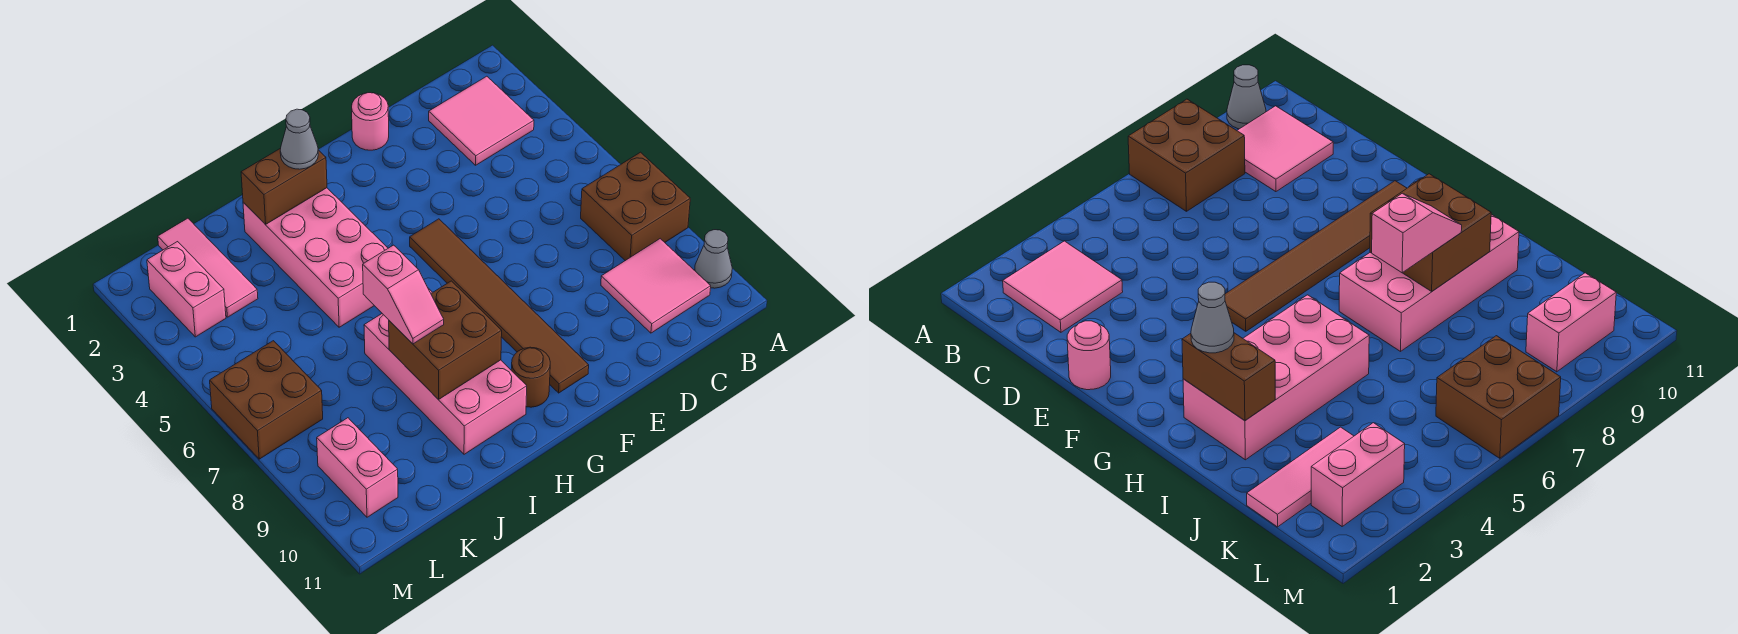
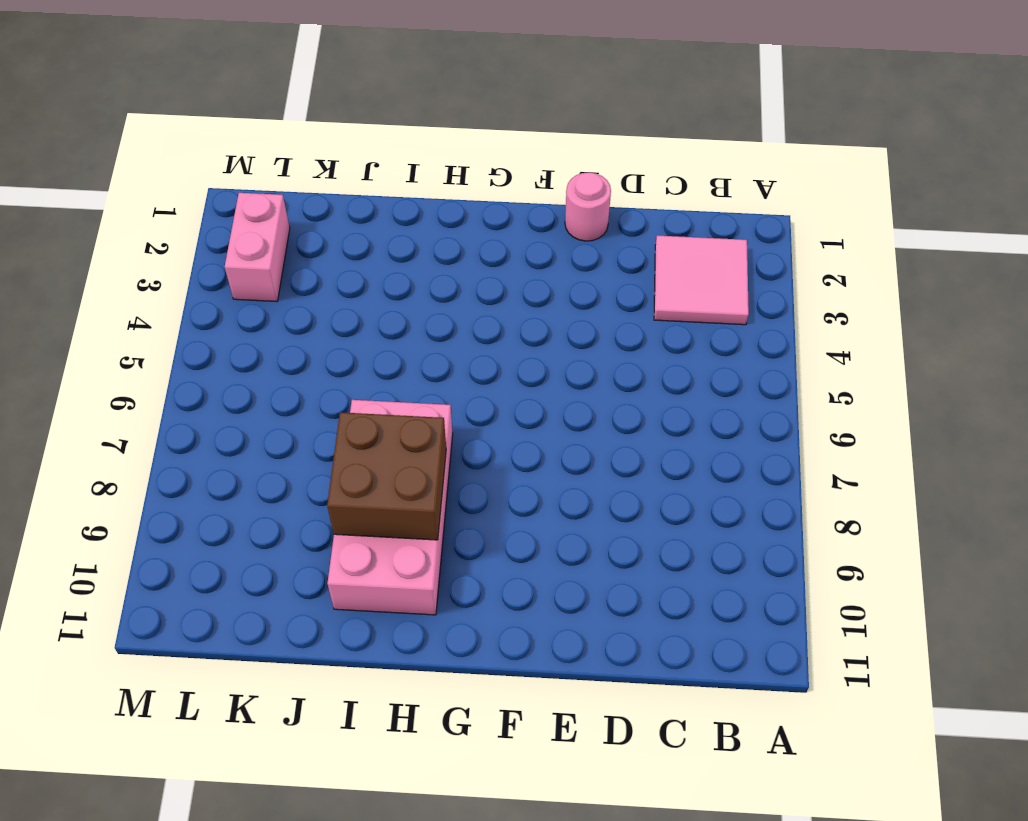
none -> brown 2x2 brick [581,152,690,261]
none -> grey 1x1 cone [695,230,732,288]
none -> pink 2x2 tile [601,239,711,333]

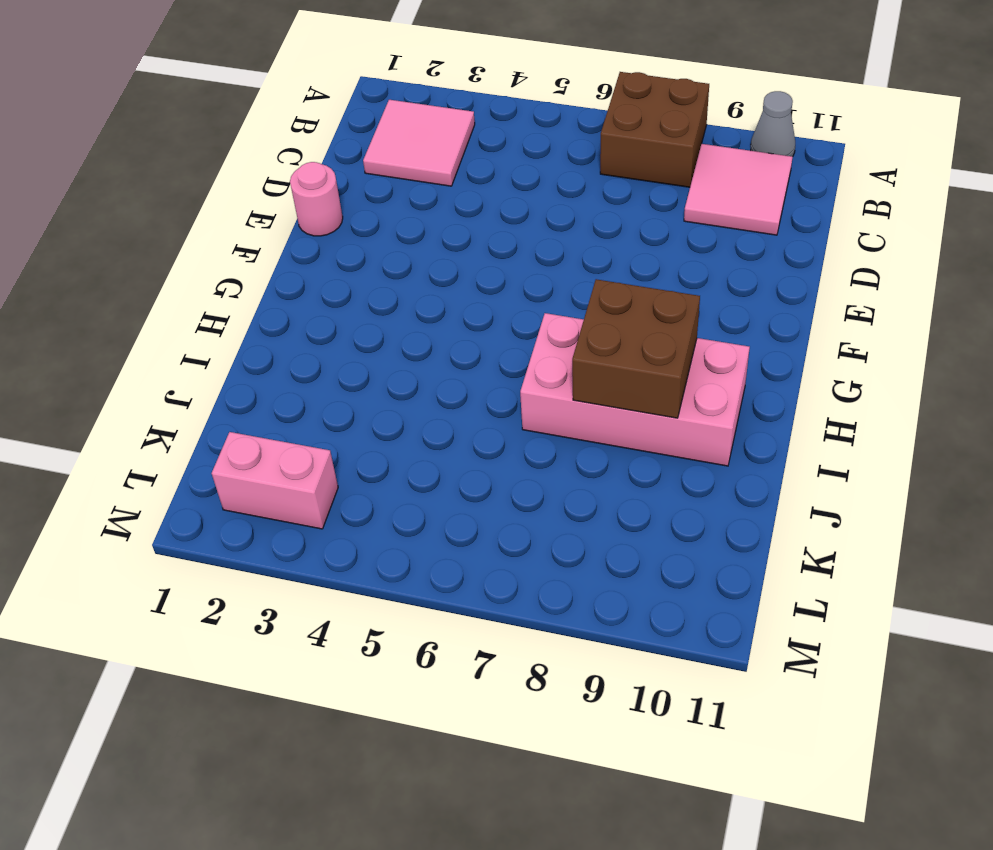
none -> brown 1x6 tile [410,219,589,393]
none -> brown 1x1 round brick [511,347,550,407]
none -> pink 2x4 brick [243,188,388,327]

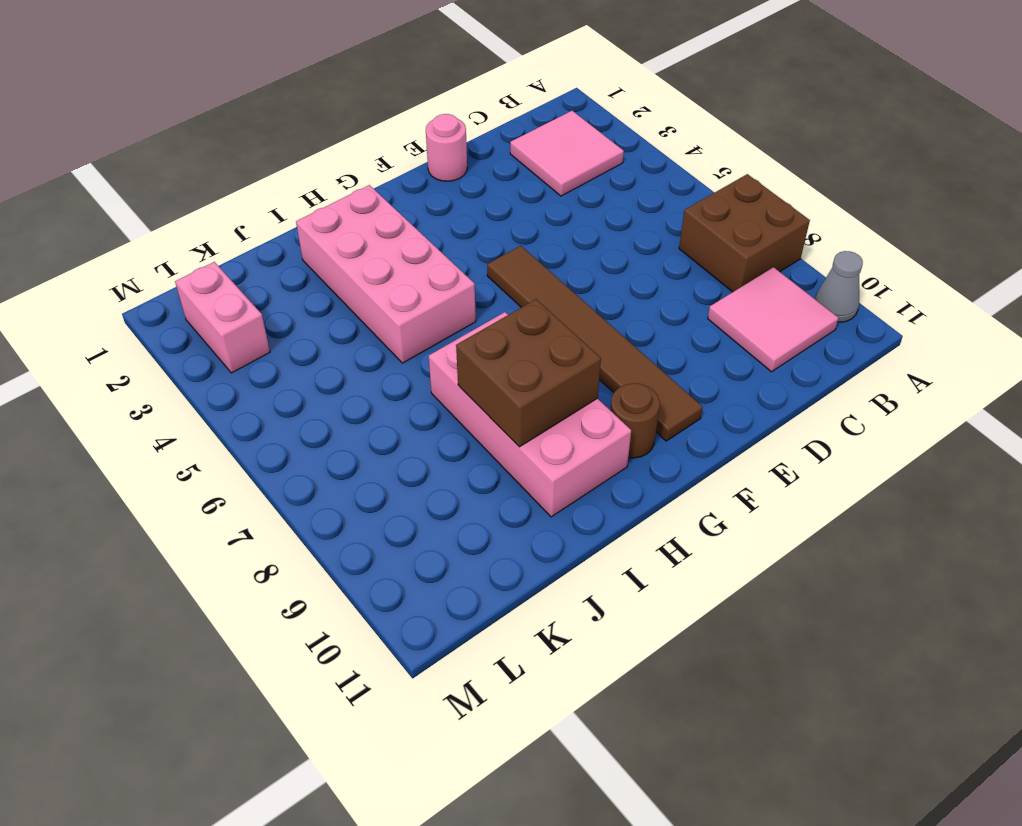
none -> pink 1x3 tile [158,218,258,317]
none -> brown 2x2 brick [210,341,323,459]
none -> pink 1x2 brick [317,418,398,517]

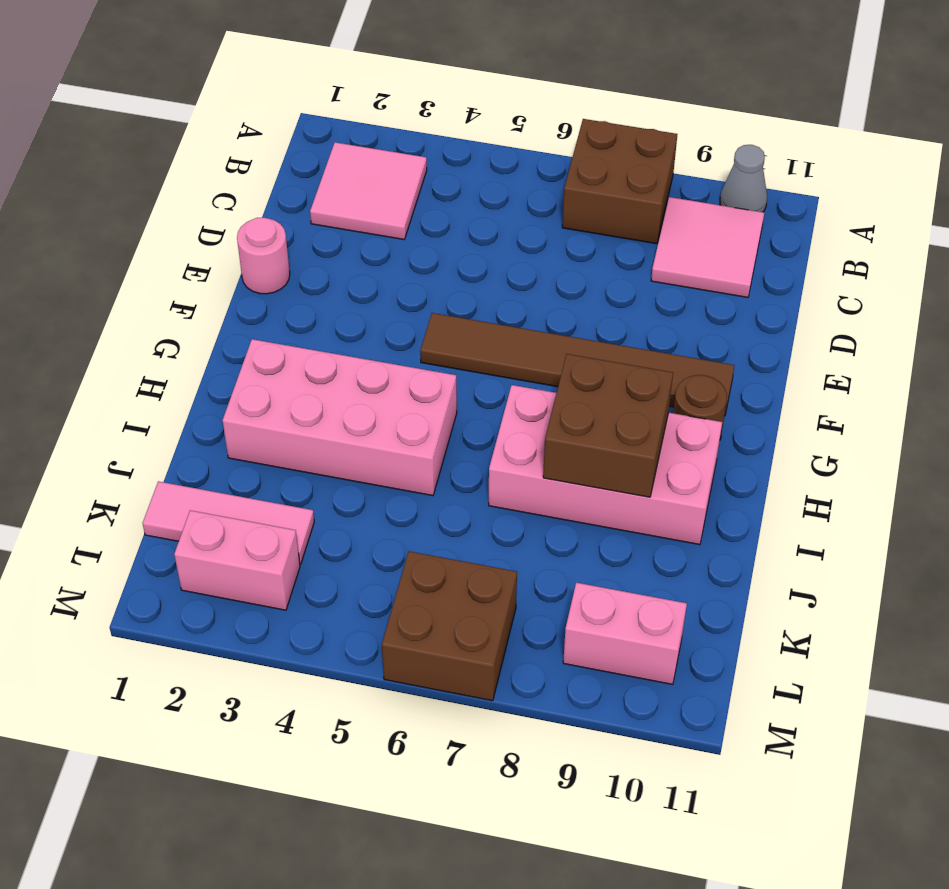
none -> brown 1x2 brick [241,148,327,225]
none -> grey 1x1 cone [280,109,318,169]
none -> pink 1x2 slope [363,245,444,344]

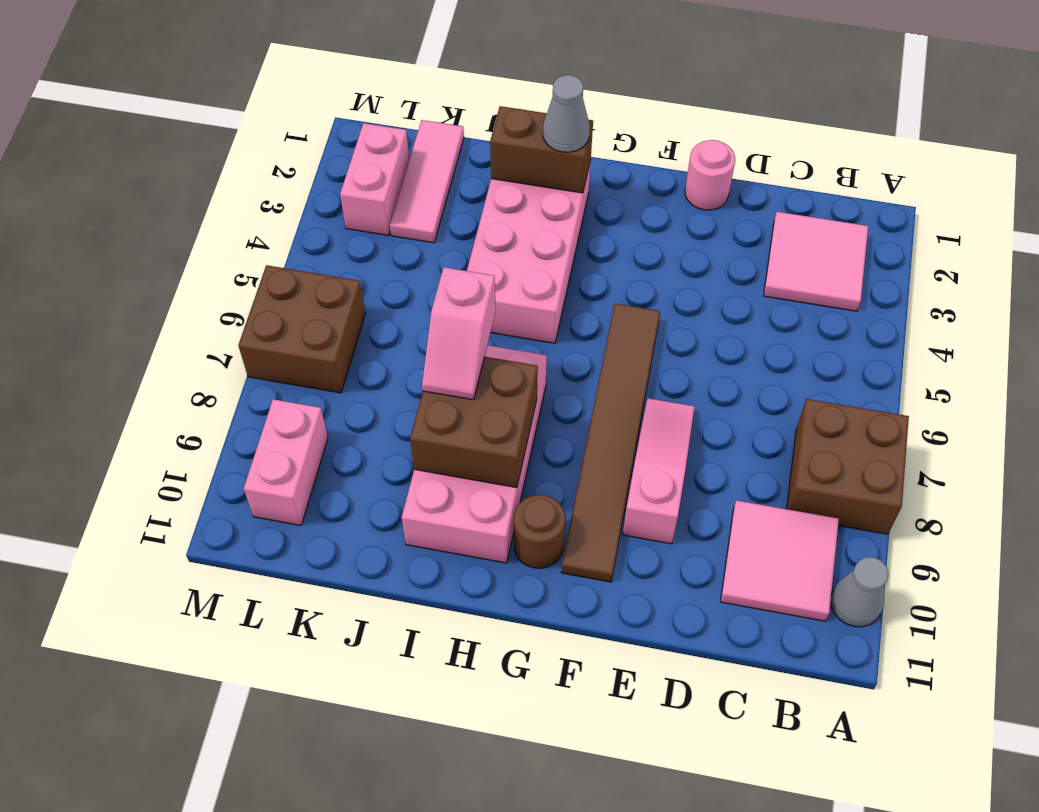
pink 1x3 slope [623,398,695,544] -> none

